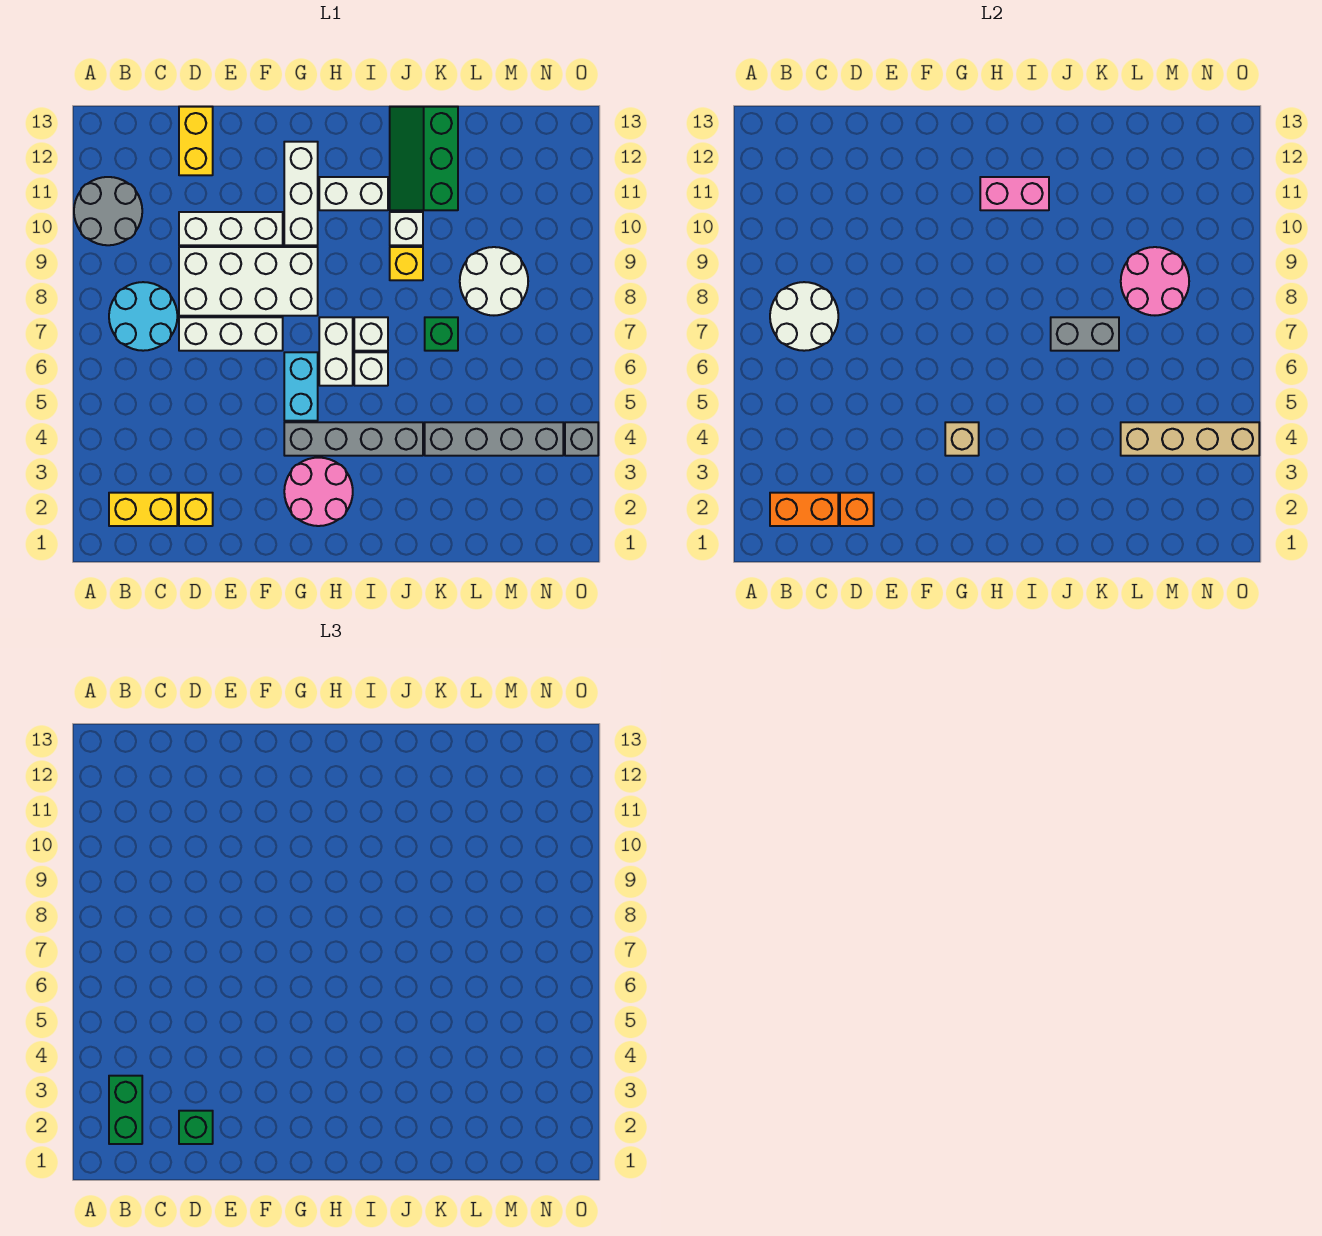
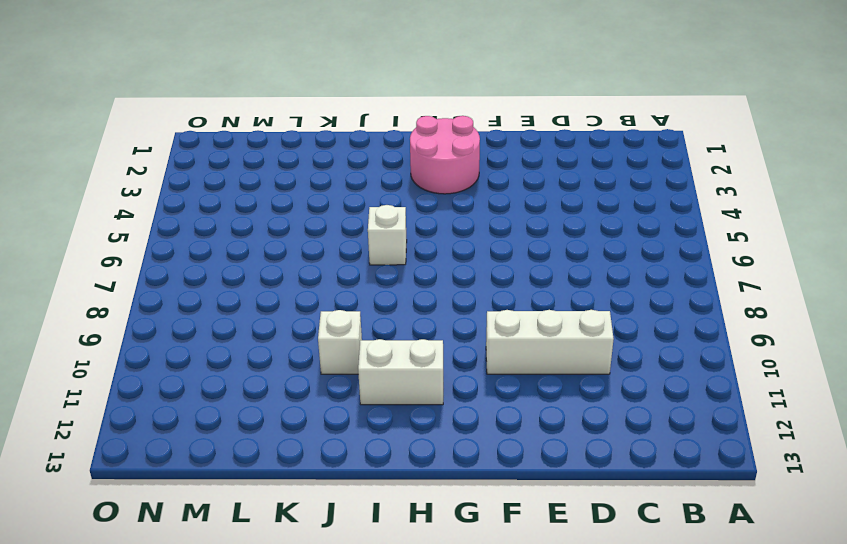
none -> grey 2x2 round brick [74,177,142,245]
none -> yellow 1x2 brick [109,493,177,526]
none -> cyan 2x2 round brick [109,282,177,351]
none -> yellow 1x1 brick [179,493,213,526]

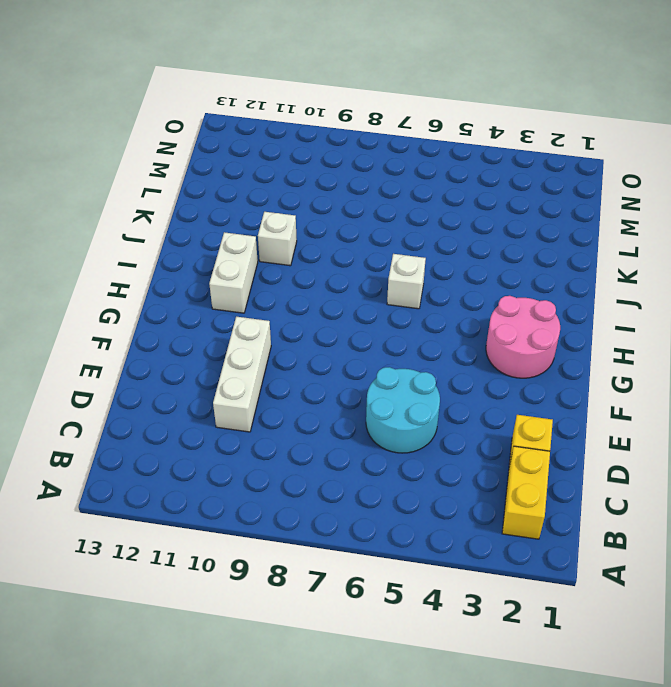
cyan 2x2 round brick [366,367,440,453] -> cyan 2x2 round brick moved to [109,282,177,351]
none -> grey 2x2 round brick [74,177,142,245]
none -> white 1x3 brick [179,317,283,351]
none -> white 2x4 brick [179,247,318,316]
none -> yellow 1x2 brick [179,107,213,175]

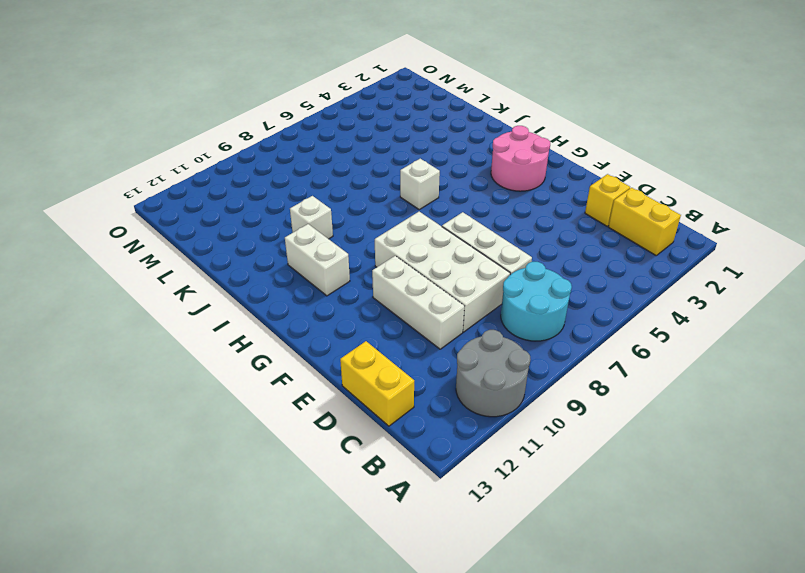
yellow 1x2 brick [340,341,414,426] -> yellow 1x2 brick turned to [179,107,213,175]
none -> grey 1x4 brick [284,422,423,456]
none -> cyan 1x2 brick [284,352,318,421]
none -> white 1x3 brick [284,142,318,245]
none -> white 1x2 brick [319,317,353,386]

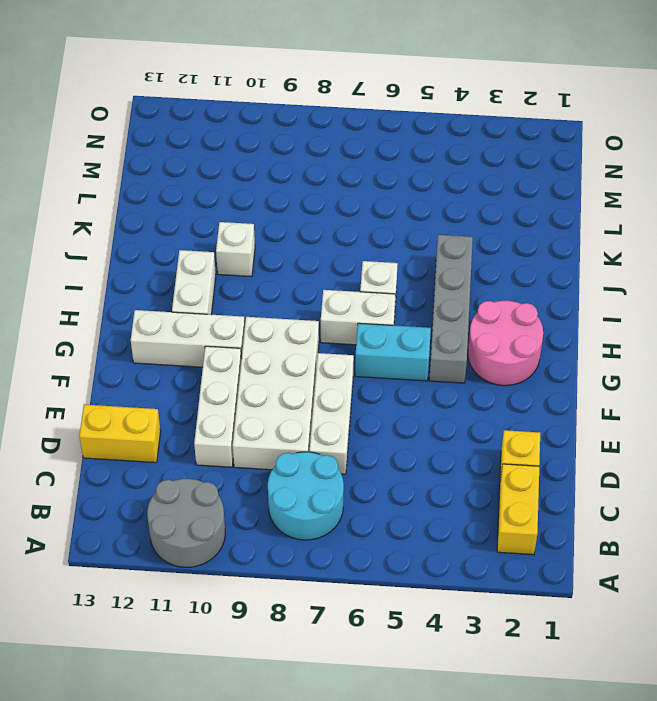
none -> white 1x1 brick [354,317,388,351]
none -> yellow 1x1 brick [390,247,423,280]
none -> green 2x3 slope [390,107,458,210]
none -> grey 1x4 brick [425,422,563,456]

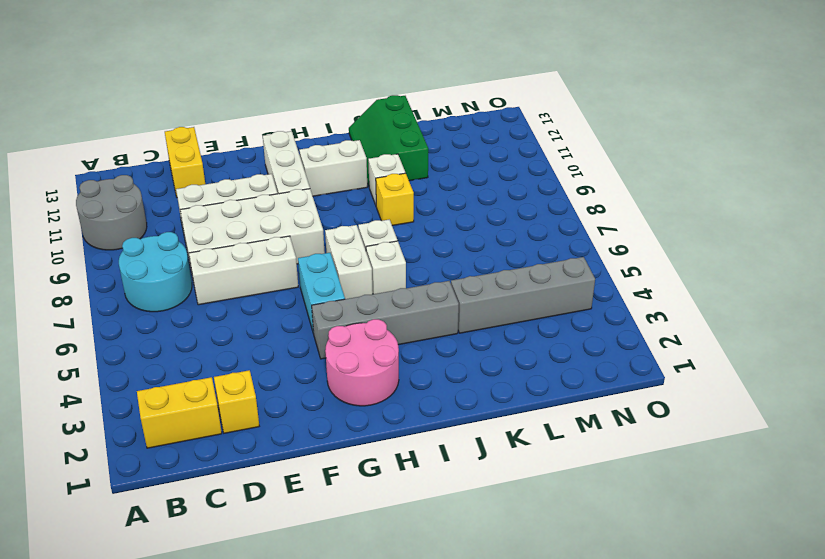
none -> green 1x1 brick [425,317,458,351]
none -> white 2x2 round brick [460,247,528,315]
none -> grey 1x1 brick [565,422,598,456]
none -> orange 1x2 brick [770,493,838,526]

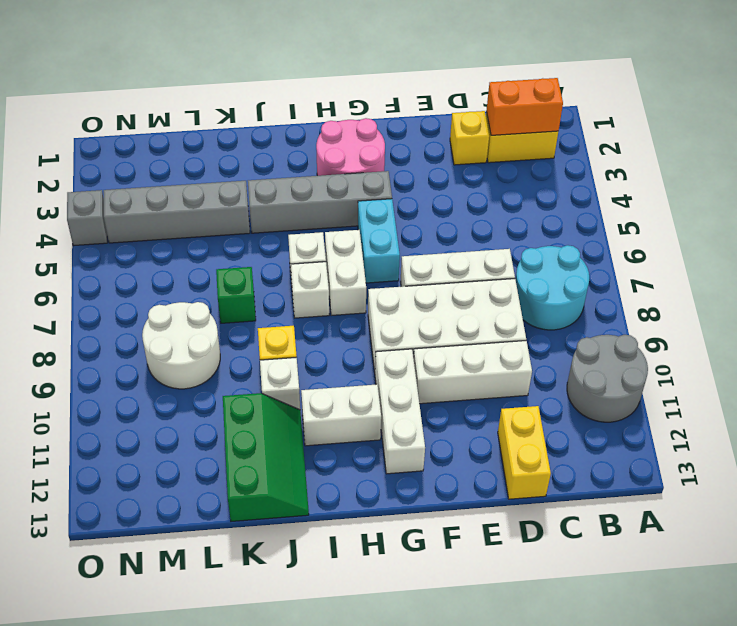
none -> white 2x2 round brick [770,282,838,351]
none -> orange 1x1 brick [840,493,874,526]
none -> tan 1x1 brick [945,422,979,456]
none -> pink 1x2 brick [980,177,1049,210]

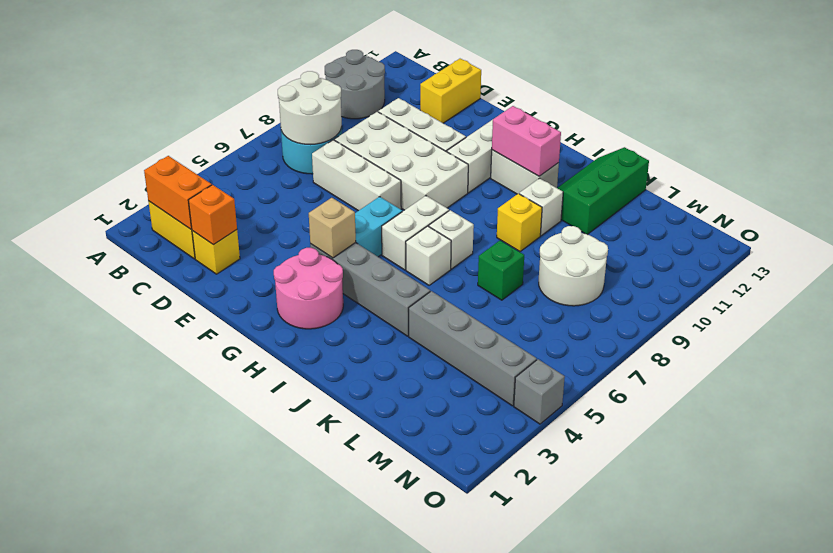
none -> grey 1x2 brick [1051,317,1119,351]
none -> tan 1x4 brick [1121,422,1259,456]
none -> pink 2x2 round brick [1121,247,1189,315]
none -> green 1x2 brick [109,1076,142,1144]

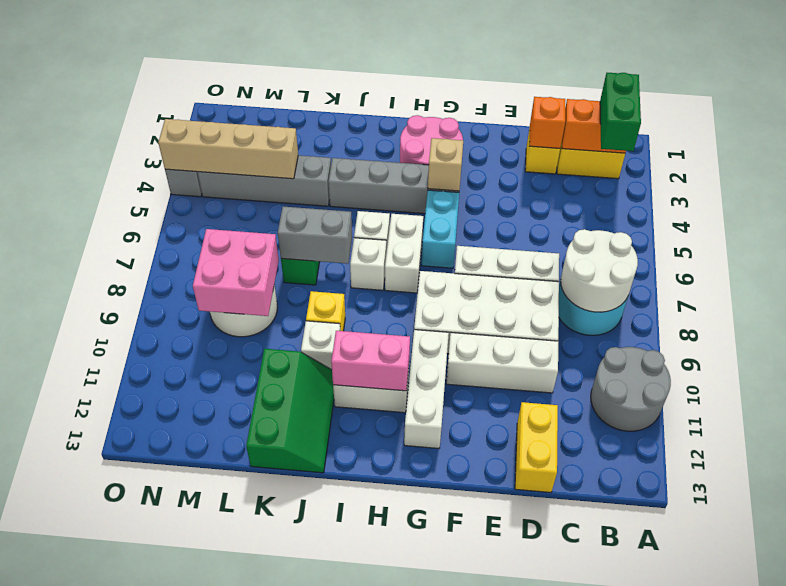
pink 2x2 brick [193,229,279,316] -> pink 2x2 round brick [1121,247,1189,315]
none -> green 1x1 brick [179,1111,213,1144]

